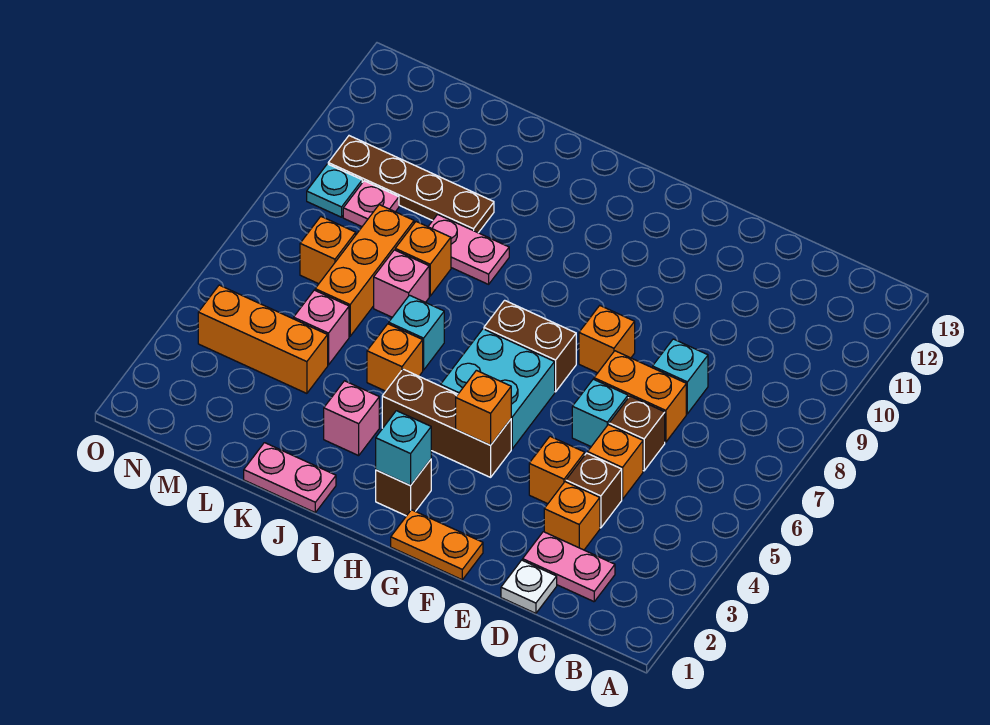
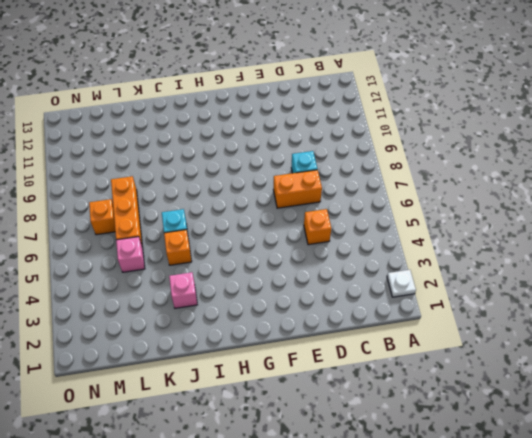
white 1x1 plate [387,270,416,297] -> white 1x1 plate moved to [501,560,557,613]
none -> pink 1x2 plate [523,532,615,602]
none -> orange 1x1 brick [544,482,600,550]
none -> brown 1x1 brick [566,453,622,528]
none -> brown 1x1 brick [609,396,665,471]

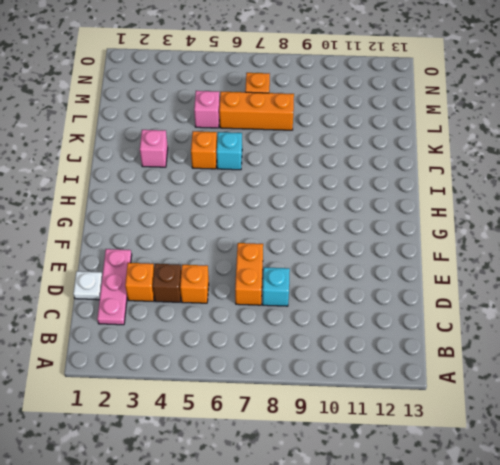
pink 1x3 plate [97,249,132,325] -> pink 1x2 plate [523,532,615,602]
none -> brown 1x1 brick [609,396,665,471]
none -> orange 1x1 brick [529,436,585,504]
none -> cyan 1x1 brick [572,379,628,446]
none -> orange 1x2 plate [391,510,483,580]

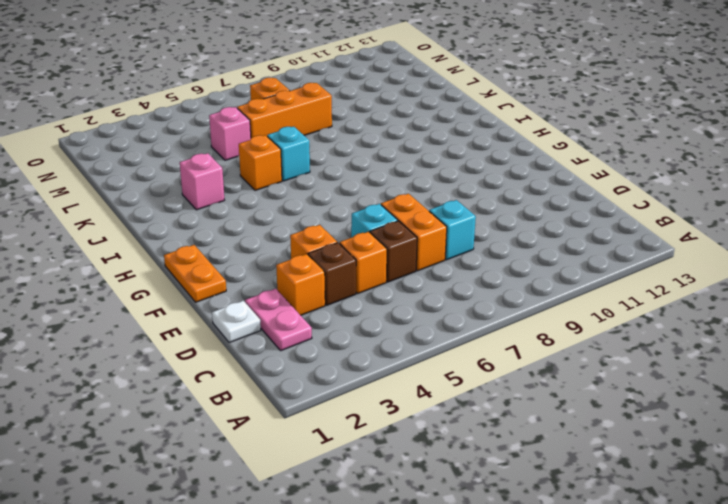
none -> orange 1x1 brick [579,306,635,373]
none -> brown 1x3 brick [382,369,511,477]
none -> cyan 2x2 brick [441,329,555,449]
none -> brown 1x2 brick [484,300,576,392]

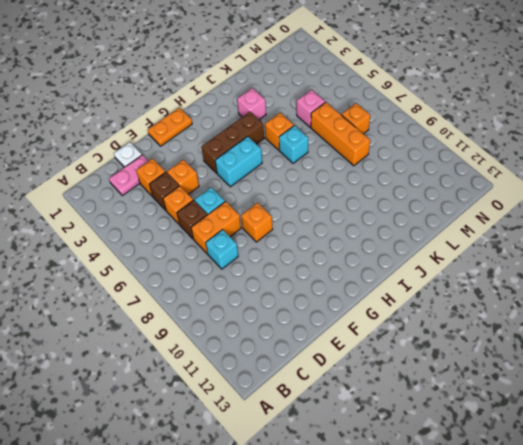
cyan 1x2 brick [215,136,262,187] -> cyan 2x2 brick [441,329,555,449]
none -> brown 1x2 brick [484,300,576,392]
none -> brown 1x1 brick [376,460,431,516]
none -> pink 1x2 plate [244,443,336,512]
none -> pink 1x2 plate [428,214,509,284]

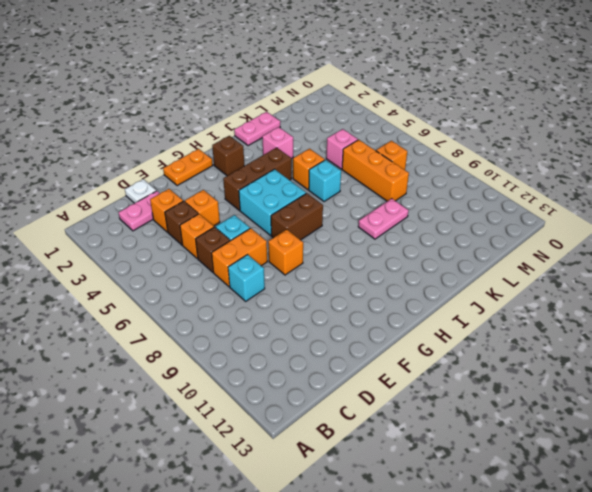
none -> pink 1x1 brick [374,250,429,317]
none -> orange 1x1 brick [395,222,451,296]
none -> brown 1x4 plate [328,136,494,233]
none -> orange 1x3 brick [198,285,328,393]

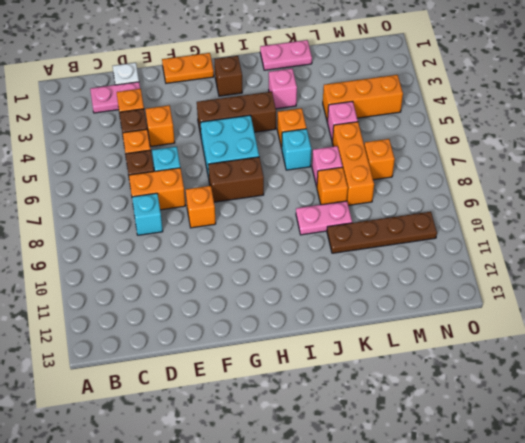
none -> pink 1x1 plate [343,181,399,227]
none -> cyan 1x1 plate [307,164,362,217]
none -> orange 1x1 brick [456,370,511,445]
none -> cyan 1x1 brick [376,411,431,486]

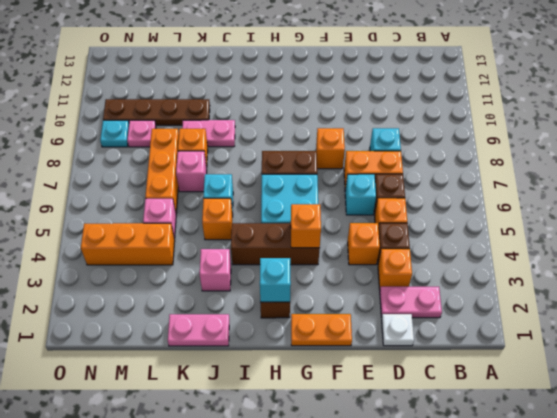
none -> orange 1x1 brick [300,217,356,284]

